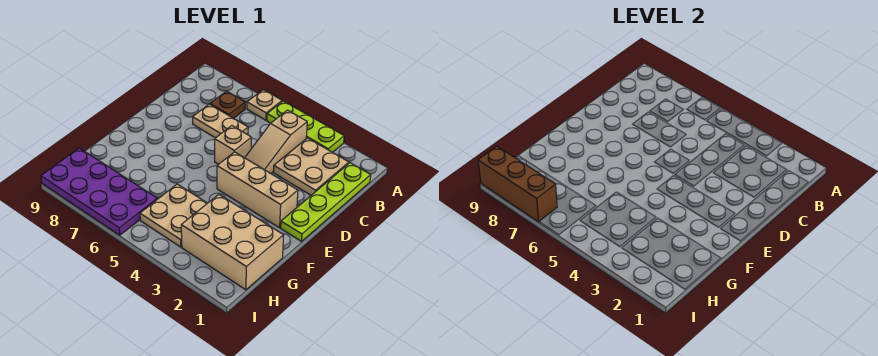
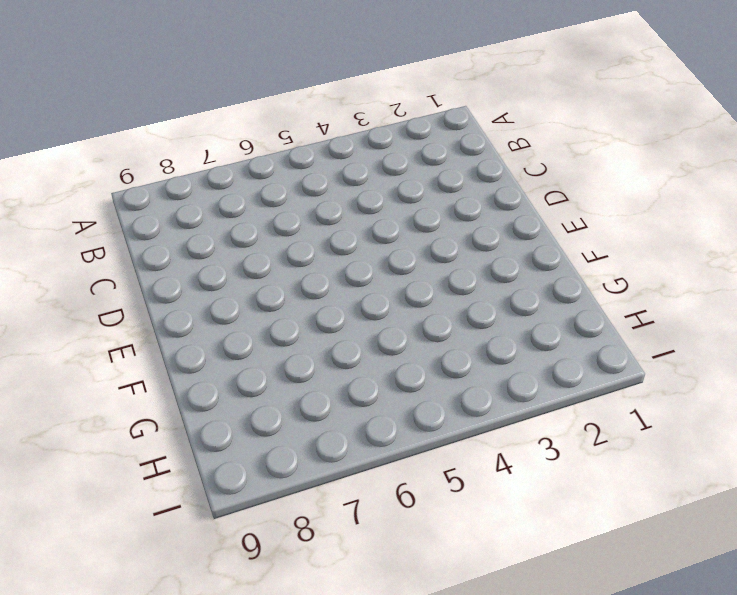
none -> lime 1x3 plate [267,101,344,152]
none -> tan 1x1 plate [247,90,282,120]
none -> lime 1x4 plate [281,163,371,241]

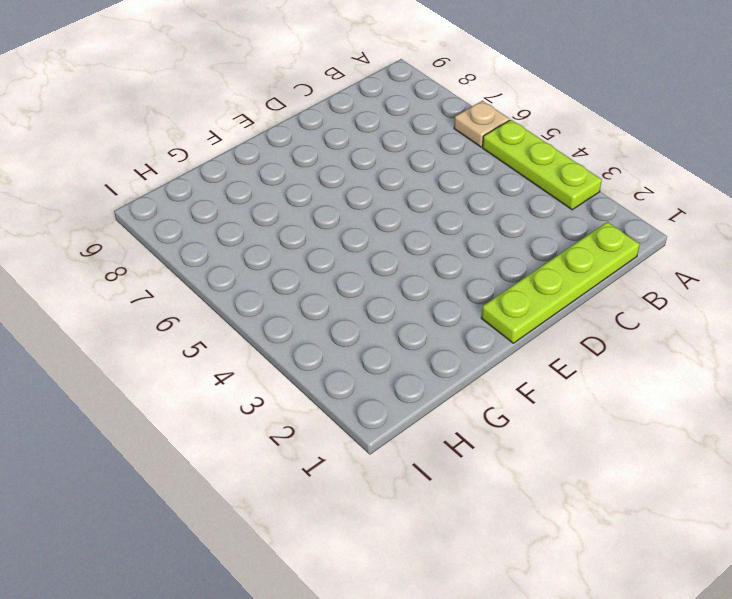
none -> tan 2x2 plate [274,138,349,195]
none -> tan 1x3 slope [245,110,307,174]
none -> brown 1x1 plate [210,91,245,118]

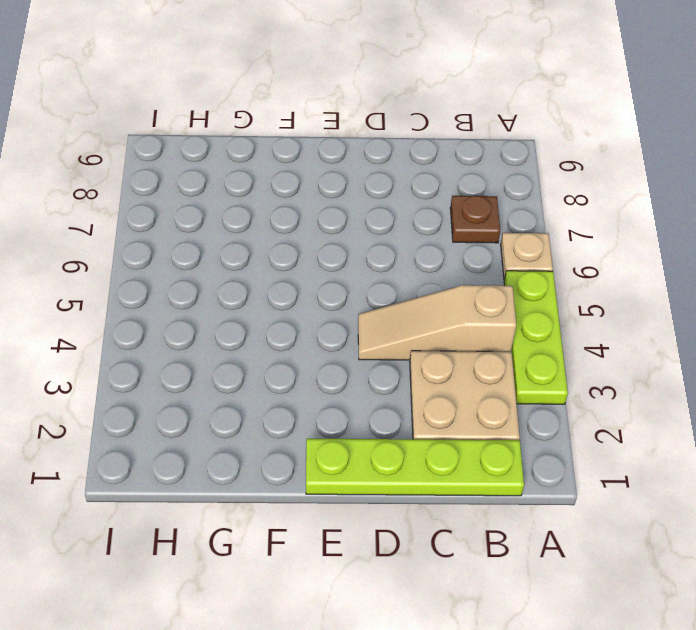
none -> tan 1x2 plate [193,104,248,138]
none -> tan 1x1 brick [215,126,251,164]
none -> tan 1x3 brick [217,152,298,228]

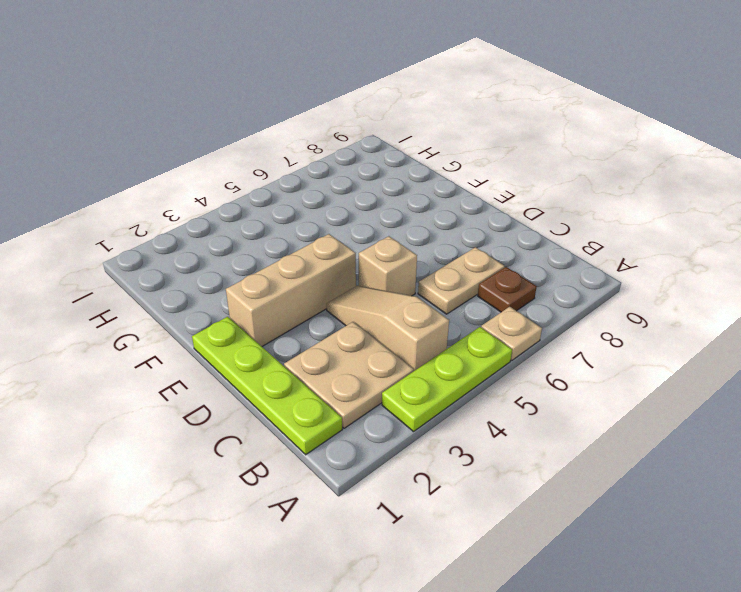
none -> tan 2x3 brick [181,195,284,290]
none -> tan 2x2 plate [140,184,207,247]
none -> purple 2x4 plate [41,148,157,235]

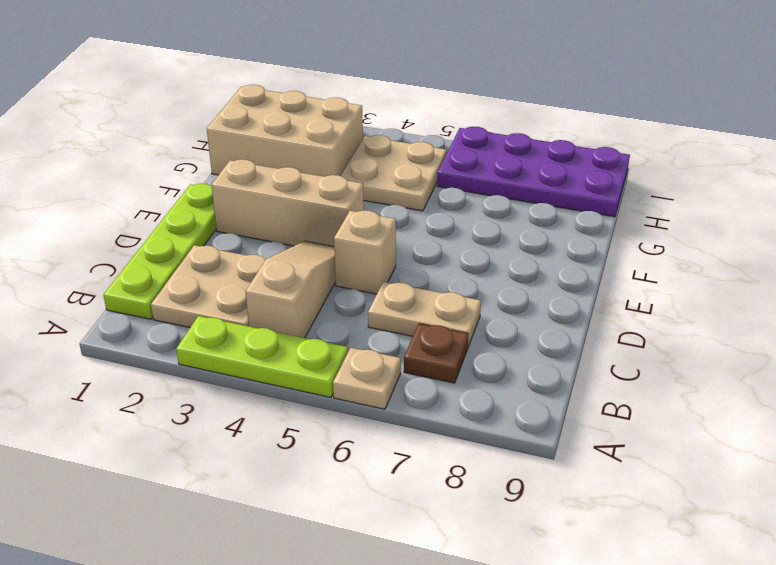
none -> brown 1x3 brick [478,146,557,222]

